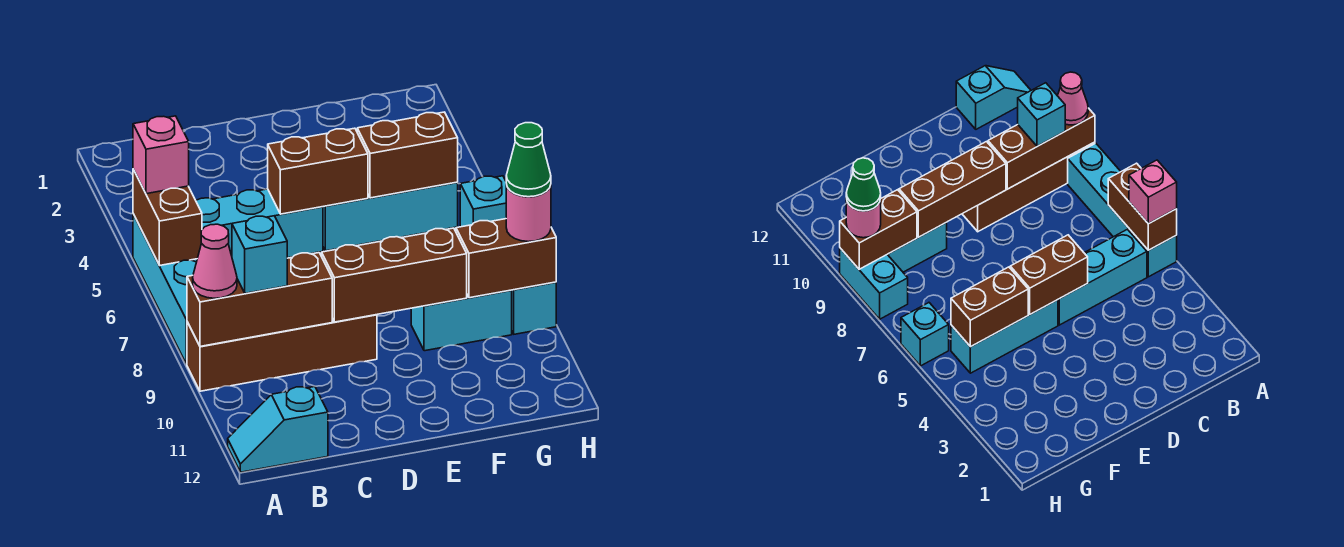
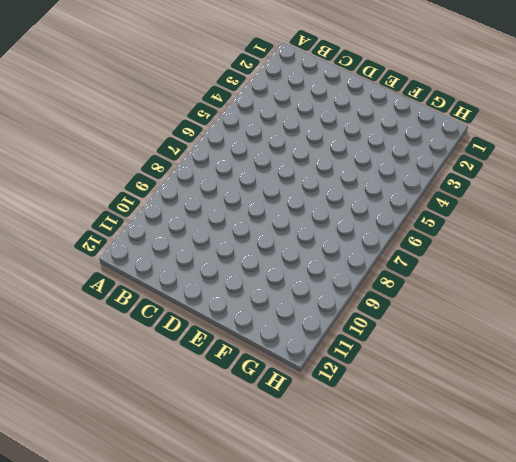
none -> cyan 1x4 brick [133,214,197,364]
none -> brown 1x4 brick [187,315,377,391]
none -> cyan 1x2 slope [228,387,328,472]

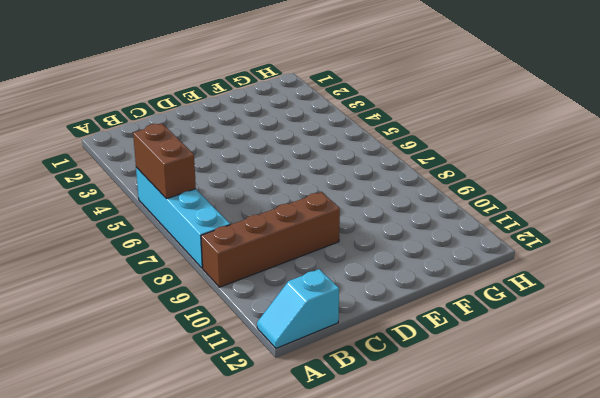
none -> cyan 1x3 brick [196,189,323,258]
none -> cyan 1x3 brick [323,182,458,251]
none -> cyan 1x2 brick [411,290,512,351]

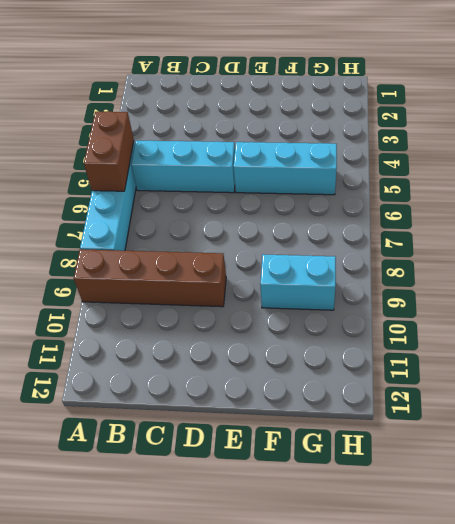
none -> cyan 1x2 slope [228,387,328,472]
none -> cyan 1x1 brick [460,176,506,227]
none -> cyan 1x2 brick [511,282,556,334]

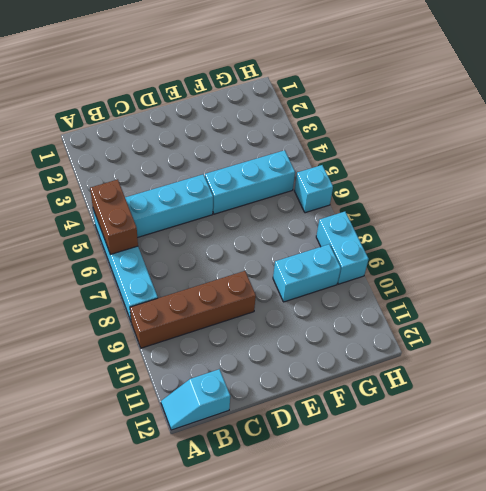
none -> brown 1x3 brick [187,253,332,346]
none -> brown 1x2 brick [268,128,368,214]
none -> brown 1x3 brick [322,228,467,322]

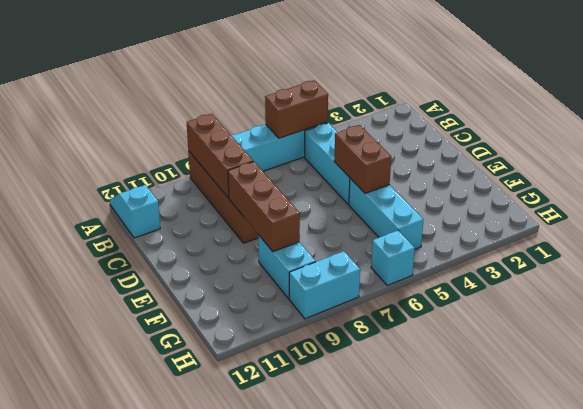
none -> brown 1x2 brick [357,112,458,198]
none -> brown 1x2 brick [456,219,556,298]
none -> pink 1x1 brick [133,116,189,194]

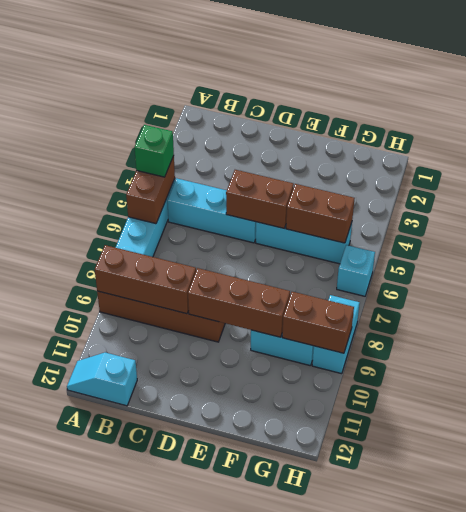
green 1x1 brick [135,125,174,177] -> pink 1x1 brick [133,116,189,194]
none -> pink 1x1 cone [193,224,237,298]
none -> cyan 1x1 brick [232,216,287,293]
none -> pink 1x1 round brick [506,184,551,242]

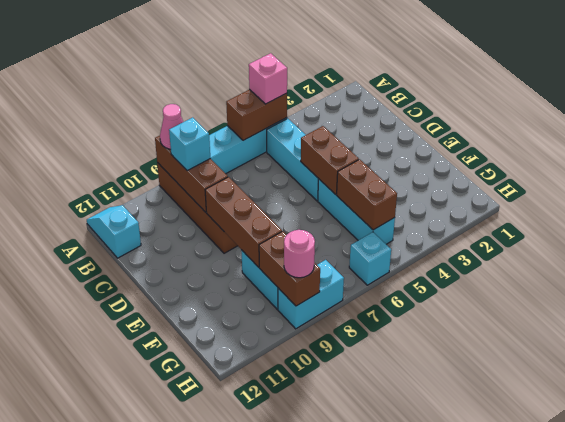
none -> green 1x1 cone [506,123,551,197]

